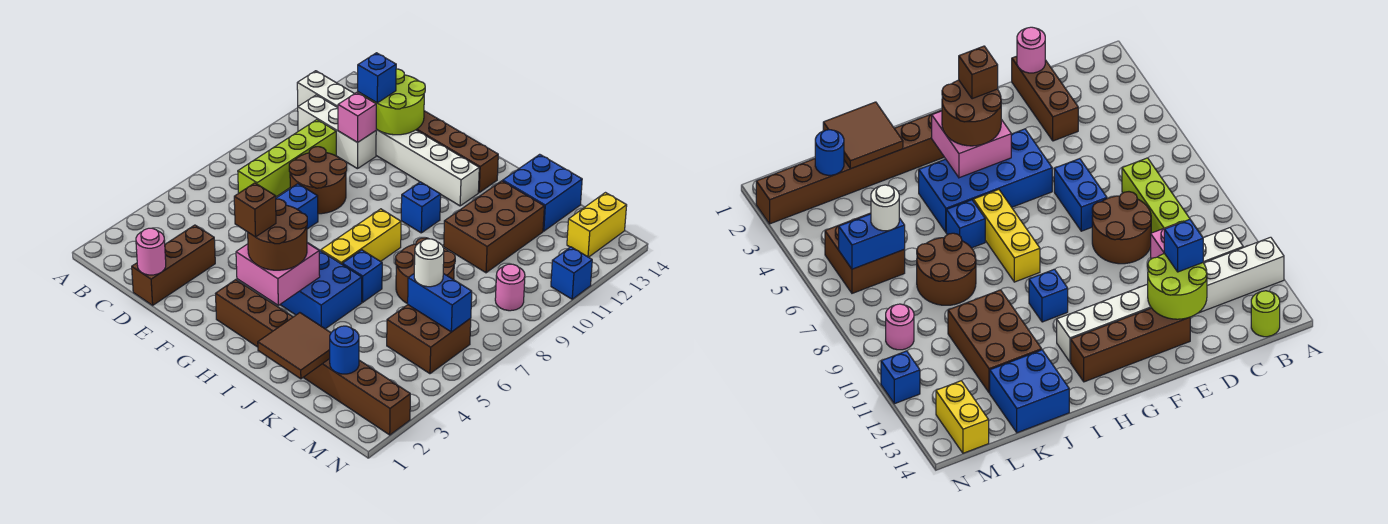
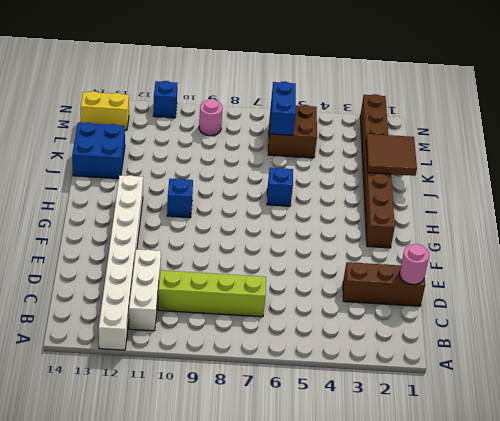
none -> lime 1x1 round brick [1251,291,1280,337]
none -> brown 2x2 round brick [289,147,347,214]
none -> blue 1x2 brick [276,184,318,229]
none -> brown 1x4 brick [416,111,498,192]

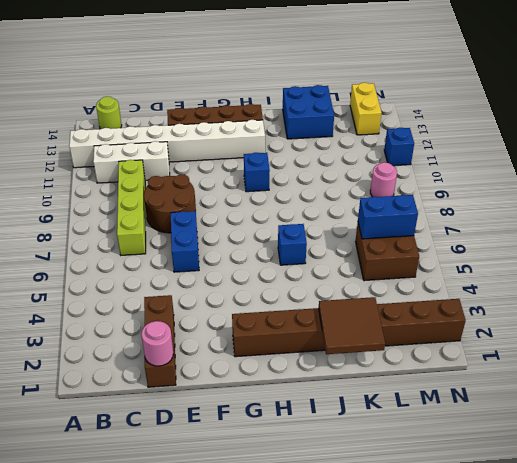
none -> blue 2x4 brick [280,243,362,329]
none -> yellow 1x3 brick [321,209,401,264]
none -> brown 2x2 round brick [396,238,455,304]
none -> brown 2x3 brick [444,181,544,273]

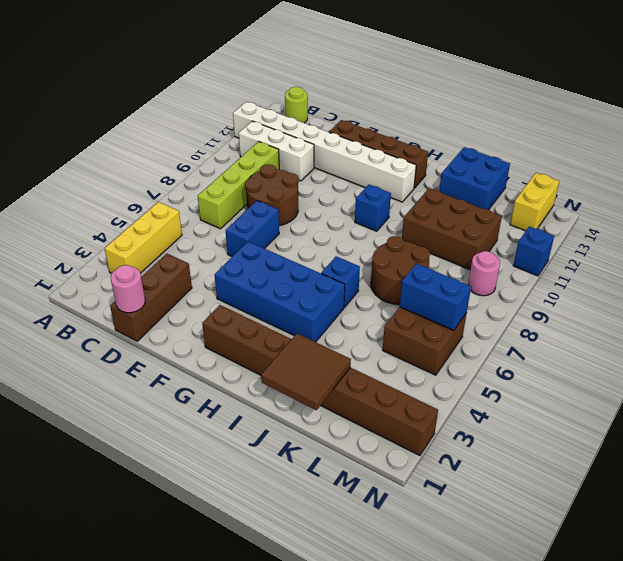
yellow 1x3 brick [104,202,182,273] -> yellow 1x3 brick moved to [321,209,401,264]
brown 2x3 brick [402,188,502,270] -> brown 2x3 brick turned to [444,181,544,273]
none -> pink 1x1 brick [338,92,376,142]
none -> lime 2x2 round brick [369,69,425,135]
none -> pink 2x2 brick [236,243,320,305]
none -> blue 1x1 round brick [330,326,359,374]

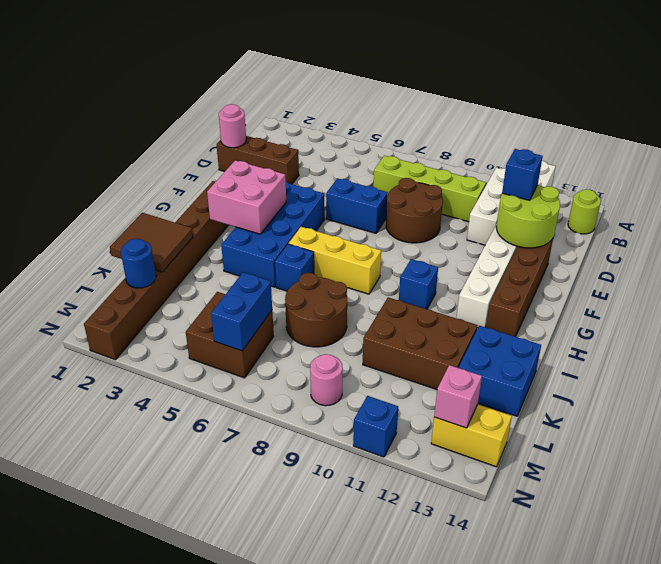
pink 1x1 brick [434,365,482,428] -> pink 1x1 brick moved to [338,92,376,142]
none -> brown 2x2 round brick [248,199,307,270]
none -> white 1x1 round brick [414,239,444,287]
none -> brown 1x1 brick [234,183,276,237]

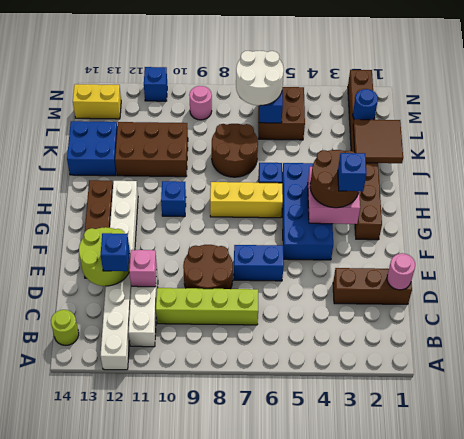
blue 1x1 brick [338,153,367,191] -> brown 1x1 brick [234,183,276,237]
white 2x2 round brick [236,51,284,106] -> white 1x1 round brick [414,239,444,287]

